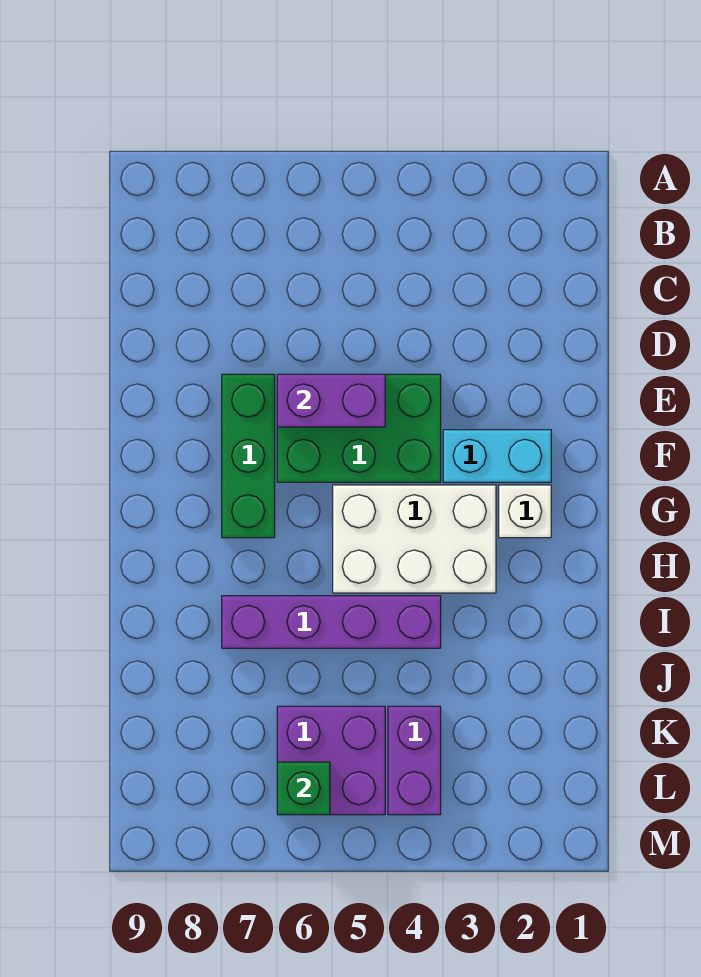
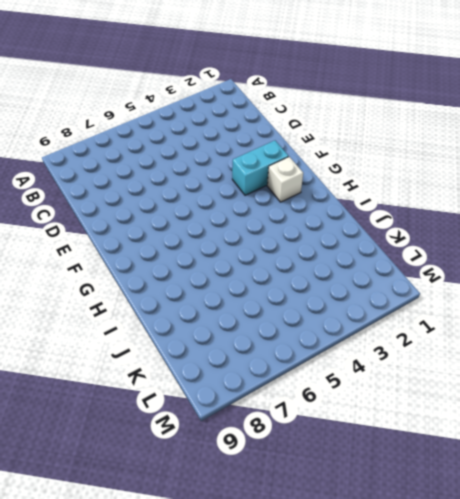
none -> green 2x3 brick [277,374,441,482]
none -> green 1x3 brick [222,374,275,538]

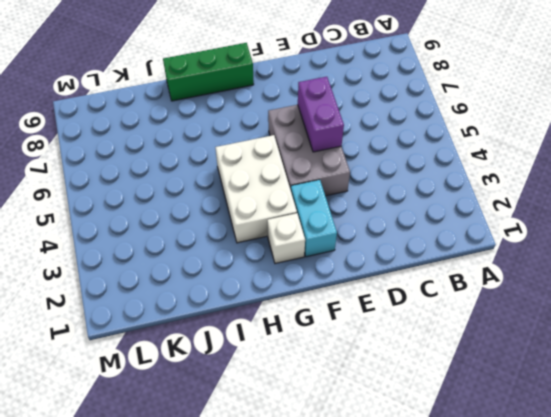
grey 2x3 brick [268,105,350,196] -> green 2x3 brick [277,374,441,482]
green 1x3 brick [163,43,254,101] -> green 1x3 brick moved to [222,374,275,538]
none -> purple 1x4 brick [222,596,441,648]
none -> purple 1x2 brick [388,706,441,815]

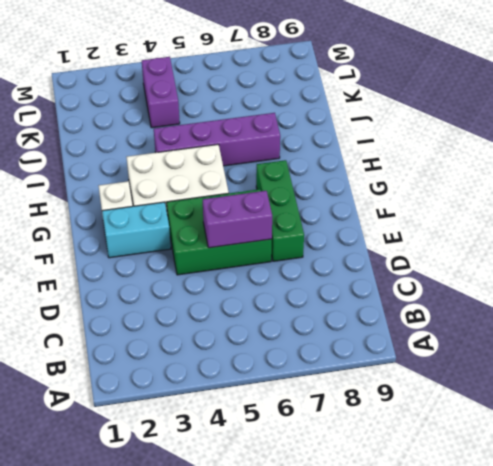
none -> purple 2x2 brick [277,706,385,815]
none -> green 1x1 brick [277,762,330,815]

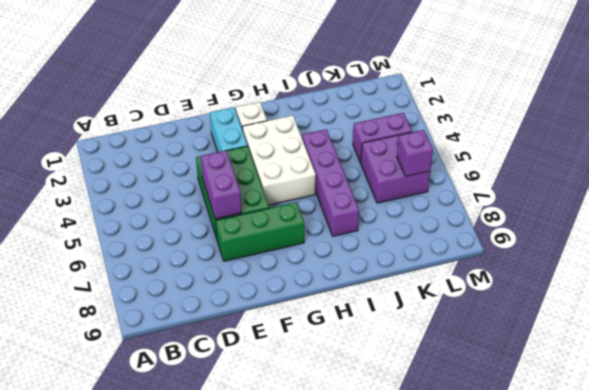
purple 1x1 brick [397,130,433,177] -> green 1x1 brick [277,762,330,815]

